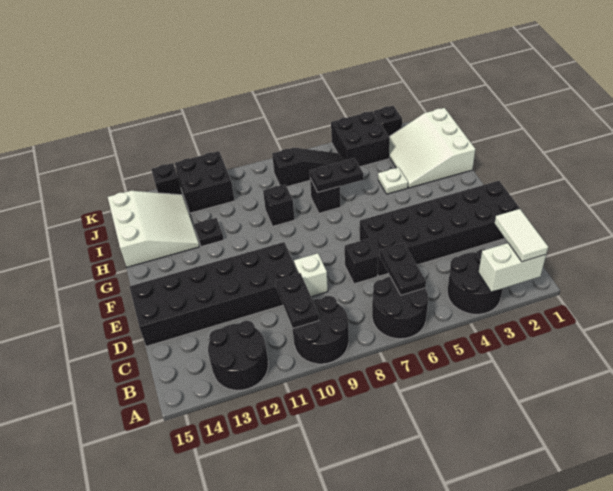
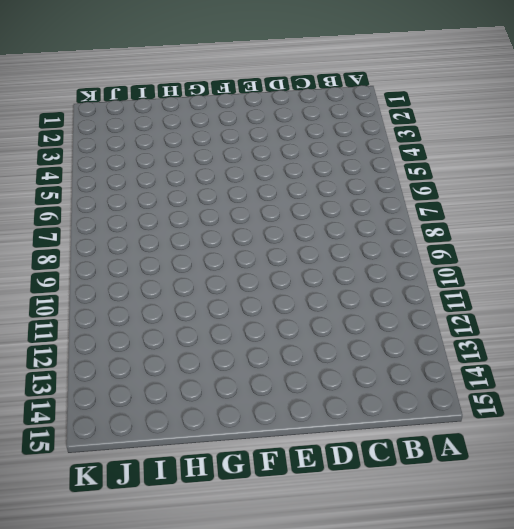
none -> black 2x2 round brick [447,249,503,314]
none -> black 2x2 round brick [372,277,428,339]
none -> black 2x2 round brick [292,296,349,364]

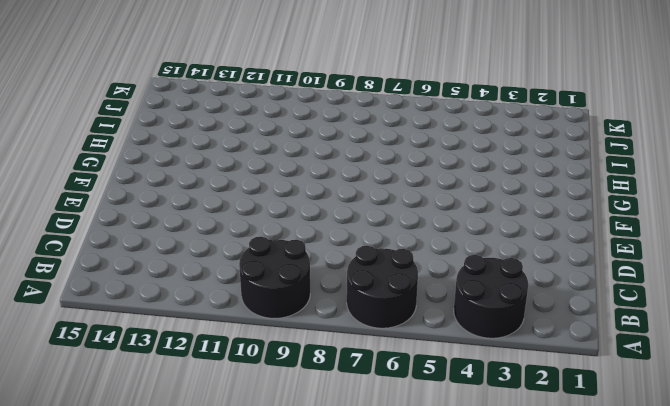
none -> black 2x2 round brick [208,321,268,390]
none -> black 2x6 brick [360,181,522,276]
none -> black 1x1 brick [345,239,378,284]

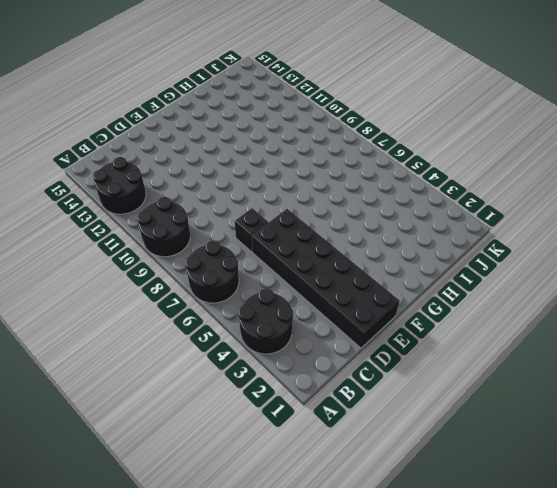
none -> white 1x1 brick [294,253,328,297]
none -> black 2x6 brick [130,242,298,346]
none -> white 3x3 slope [389,108,475,188]

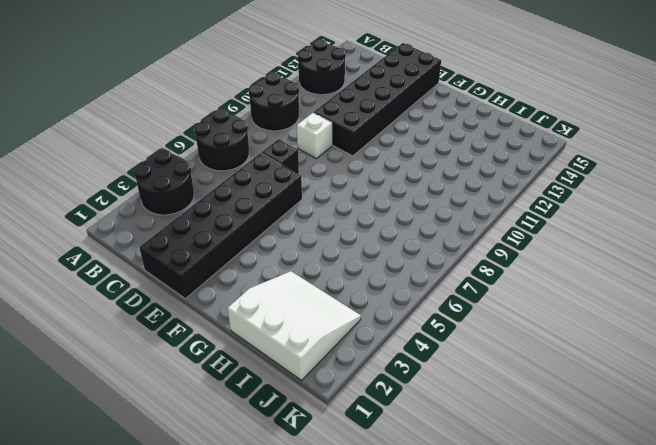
none -> white 1x1 plate [378,167,408,194]
none -> black 1x1 brick [310,179,341,213]
none -> black 1x1 brick [263,184,295,226]

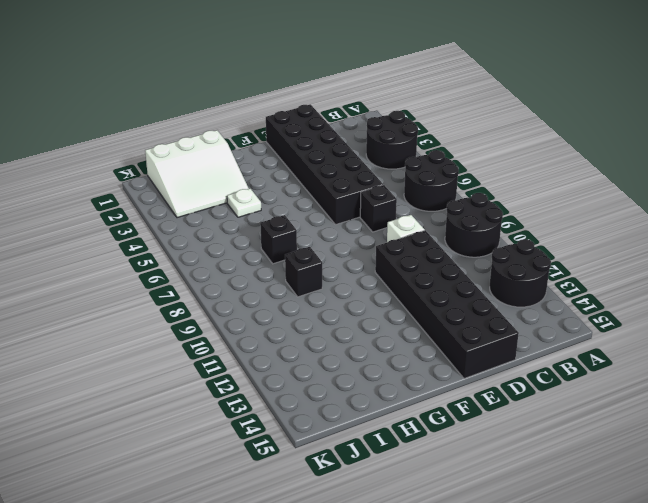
none -> black 1x1 plate [194,218,224,246]
none -> white 3x3 slope [108,191,200,267]
none -> black 2x2 brick [331,111,390,167]

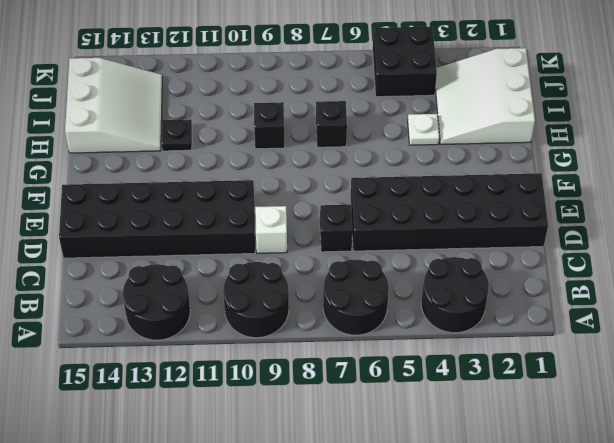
none -> black 1x3 slope [272,148,343,187]
none -> black 2x2 brick [175,151,235,213]
none -> black 1x1 brick [374,106,402,136]

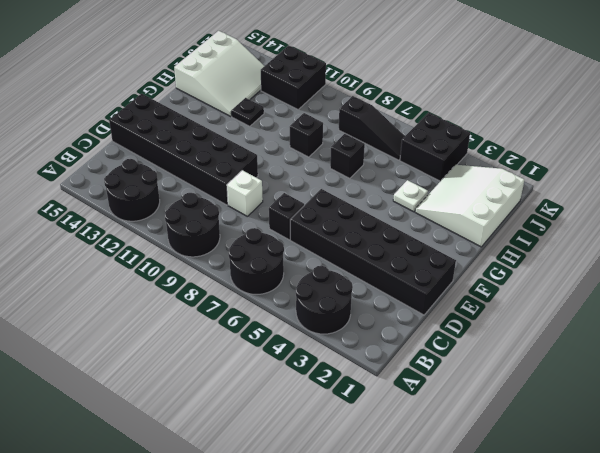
none -> black 1x1 brick [374,106,402,136]
none -> black 1x1 brick [151,163,182,195]
none -> white 1x2 brick [479,243,546,292]

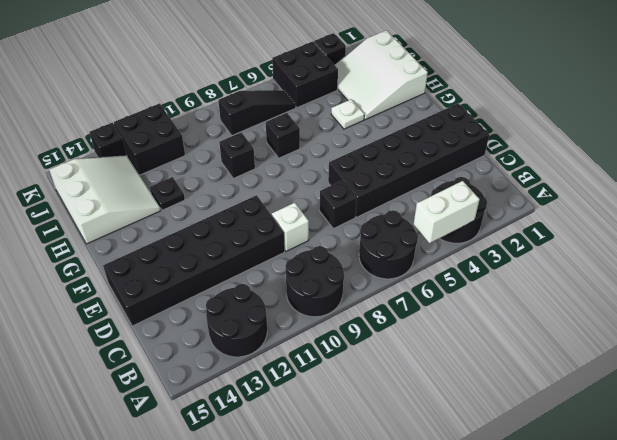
white 1x2 brick [413,181,480,243] -> white 1x2 brick moved to [479,243,546,292]
none -> black 1x2 plate [380,243,426,295]
none -> black 1x2 plate [275,273,319,328]
none -> black 1x2 plate [310,158,363,192]

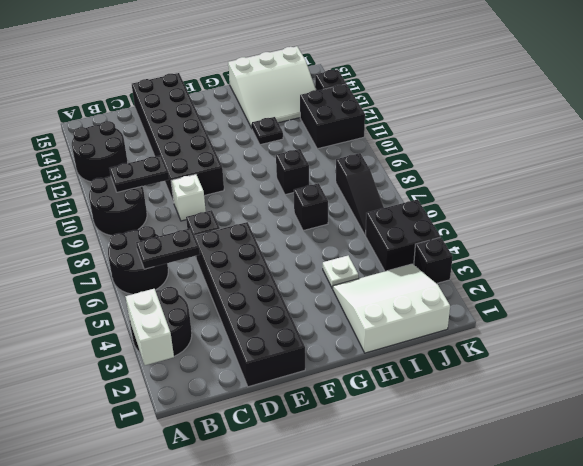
none -> black 1x2 plate [310,158,363,192]
none -> white 1x2 tile [495,209,548,262]

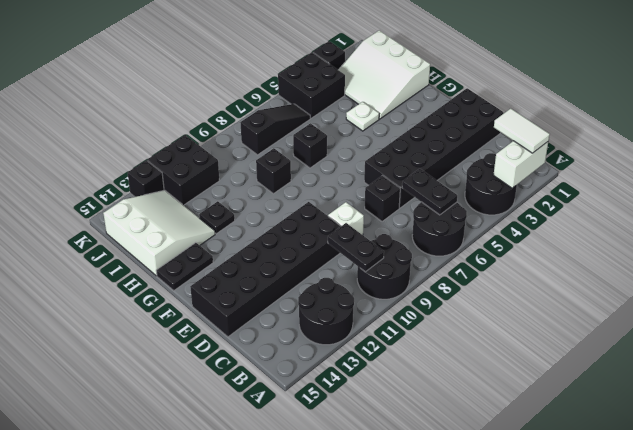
black 1x2 plate [156,243,213,291] -> black 1x2 plate moved to [310,158,363,192]

